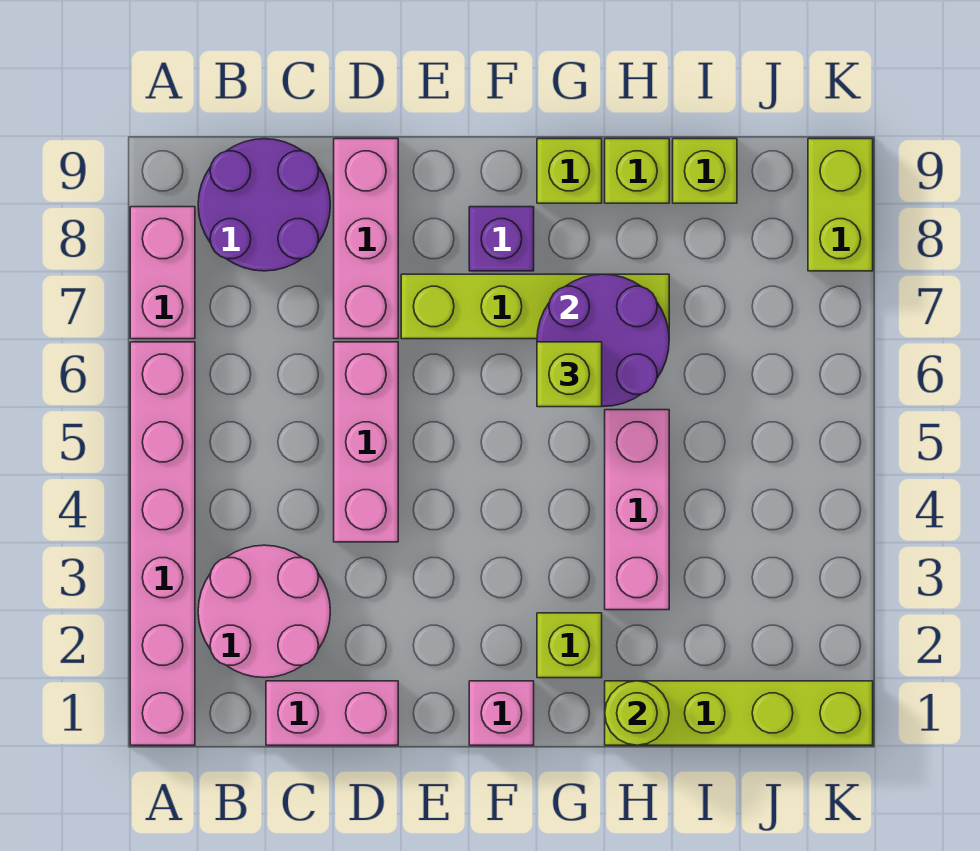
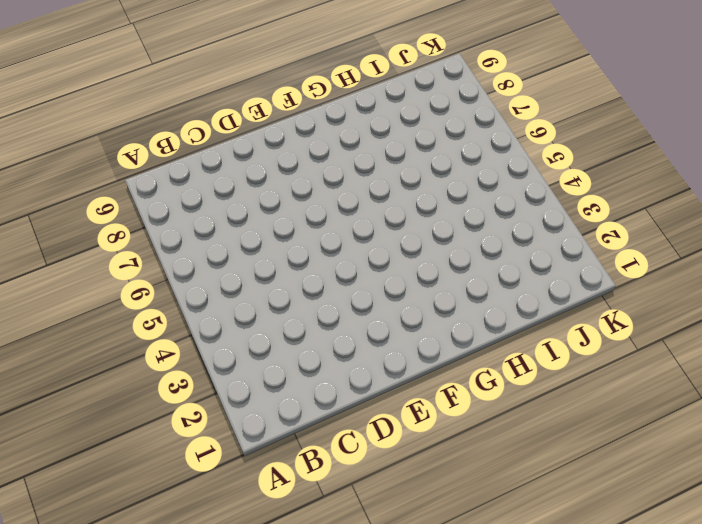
none -> pink 1x6 brick [130,342,195,745]
none -> pink 1x2 brick [130,207,195,339]
none -> pink 2x2 round brick [198,545,330,678]

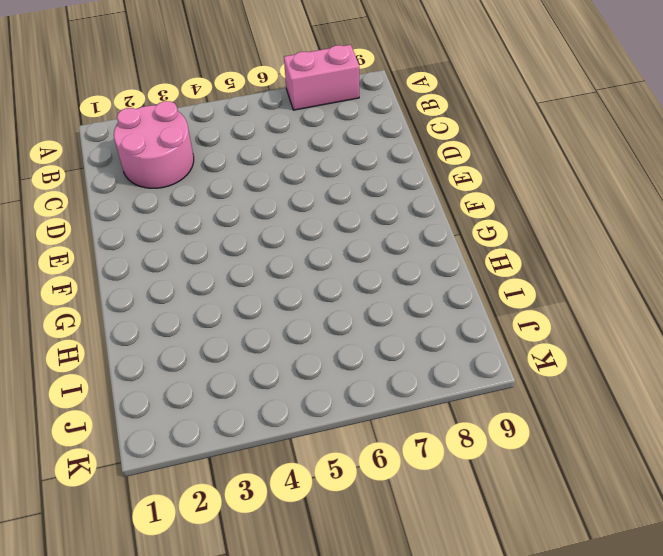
none -> pink 1x6 brick [130,342,195,745]
none -> purple 2x2 round brick [198,139,330,271]
none -> pink 1x2 brick [266,681,398,745]

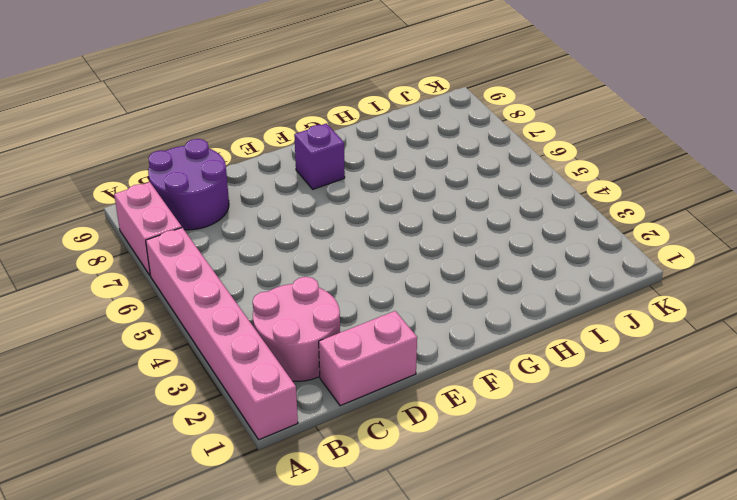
none -> pink 1x3 brick [334,342,398,542]
none -> pink 1x3 brick [334,139,398,339]
none -> lime 1x4 brick [401,274,669,339]

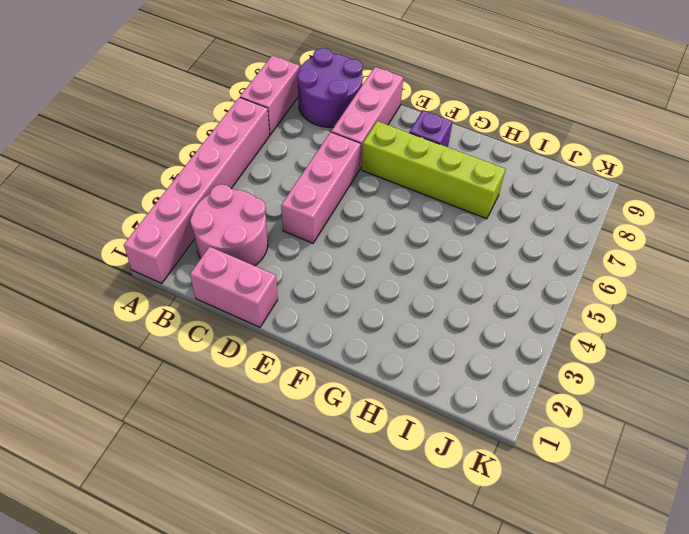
none -> pink 1x1 brick [469,681,534,745]
none -> lime 1x1 brick [537,613,602,678]
none -> lime 1x1 brick [537,139,602,203]

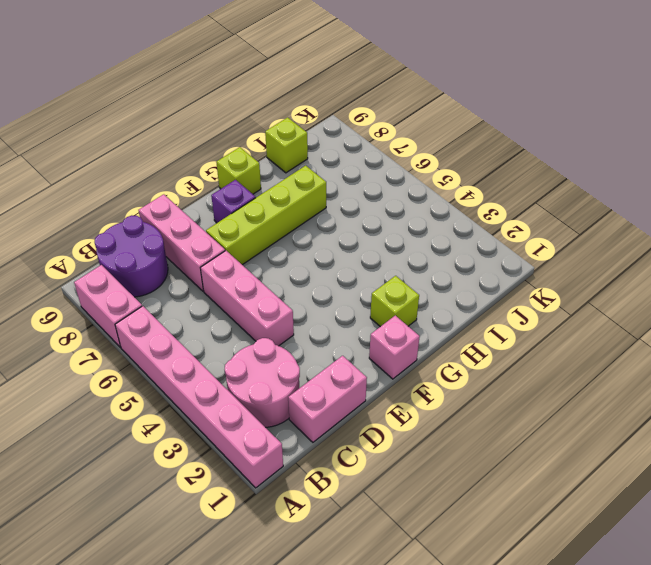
none -> lime 1x4 brick [605,681,873,745]
none -> pink 1x3 brick [605,410,669,610]
none -> lime 1x1 brick [605,139,669,203]

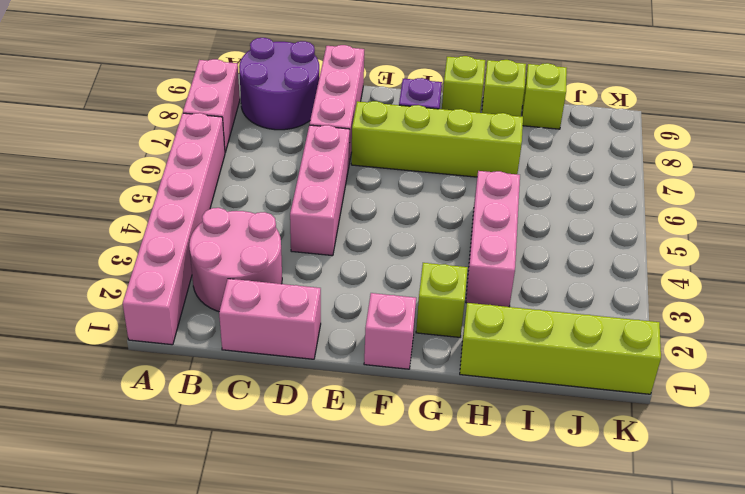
none -> lime 1x2 brick [808,139,873,271]
none -> purple 2x2 round brick [537,274,669,407]
none -> lime 1x1 round brick [605,681,669,745]

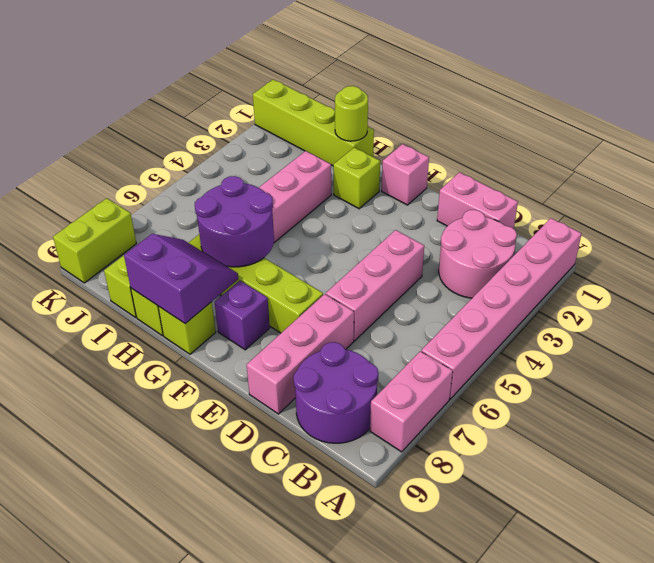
purple 2x2 slope [124,234,238,324] -> none
none -> lime 1x1 brick [537,342,602,407]

